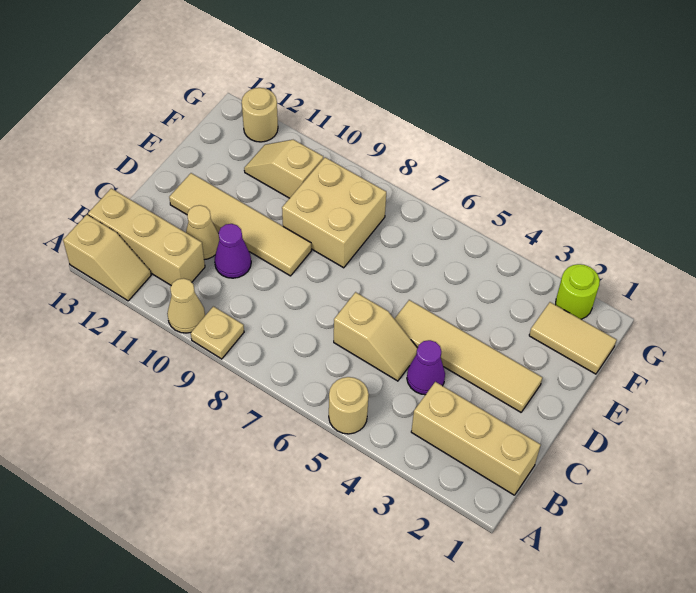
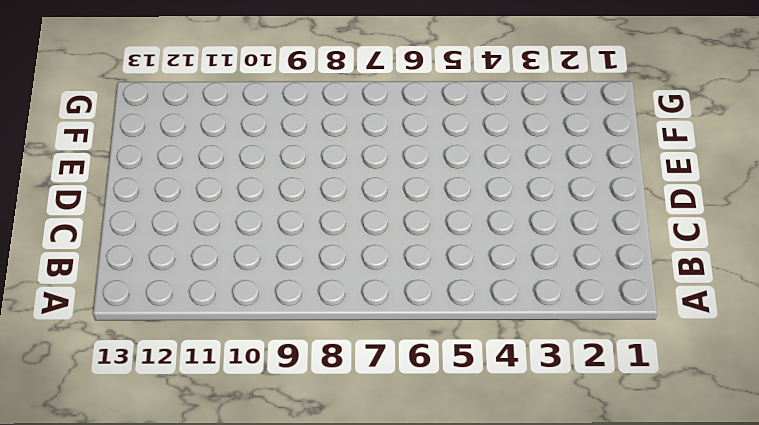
none -> tan 1x1 round brick [329,377,369,434]
none -> tan 1x1 plate [191,306,244,359]
none -> tan 1x1 cone [167,278,205,333]

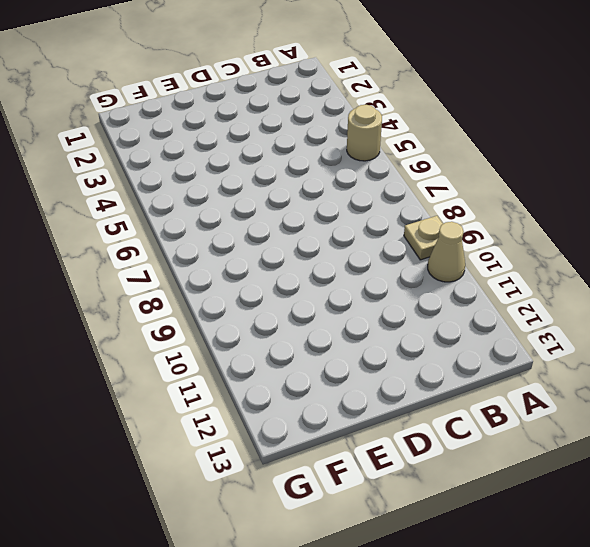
none -> tan 1x2 slope [63,215,151,301]
none -> tan 1x3 brick [411,382,541,495]
none -> tan 1x3 brick [88,188,205,285]

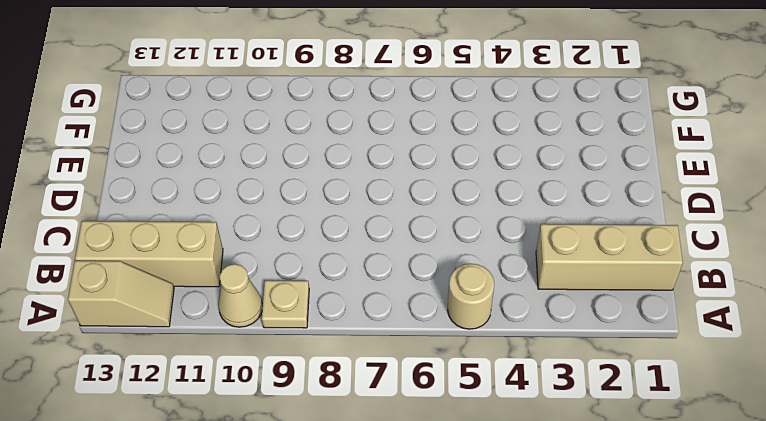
none -> purple 1x1 cone [407,340,445,395]
none -> tan 1x2 slope [334,292,417,381]
none -> purple 1x1 cone [215,224,251,278]

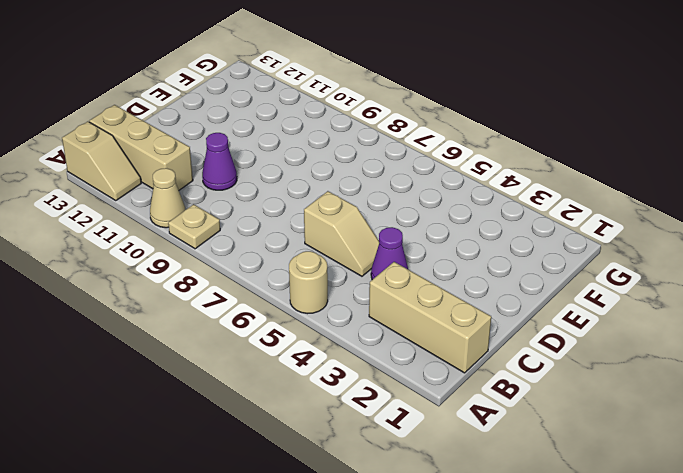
none -> tan 1x1 cone [186,205,219,260]
none -> tan 1x4 tile [395,300,542,412]
none -> tan 1x4 tile [169,173,311,276]

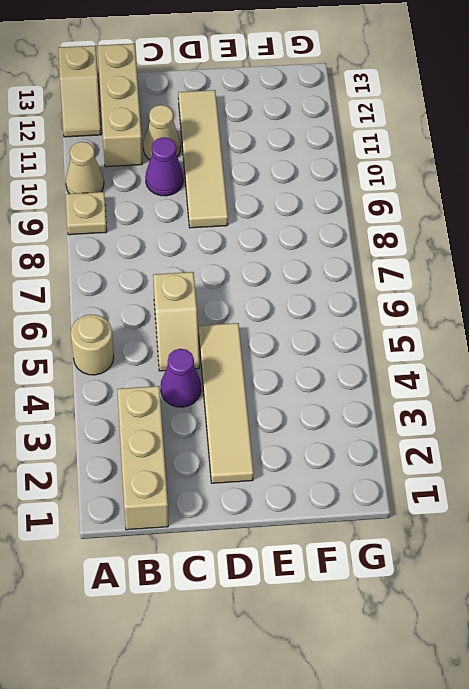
none -> tan 2x2 brick [282,157,386,268]
none -> tan 1x2 tile [529,302,616,374]
none -> tan 1x2 slope [244,140,323,198]

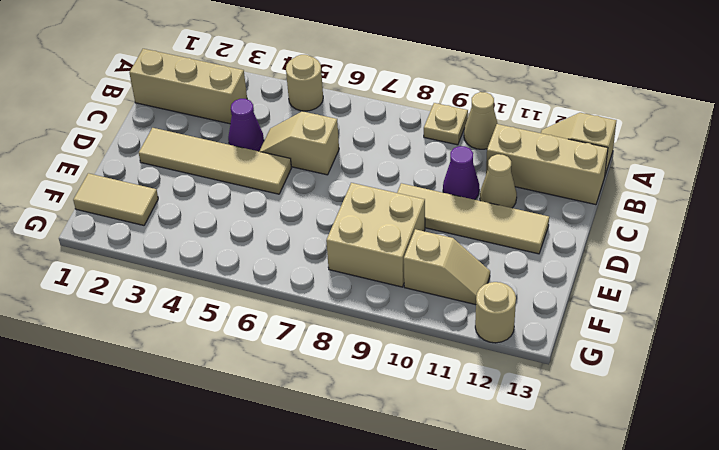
none -> lime 1x1 round brick [556,264,600,319]

